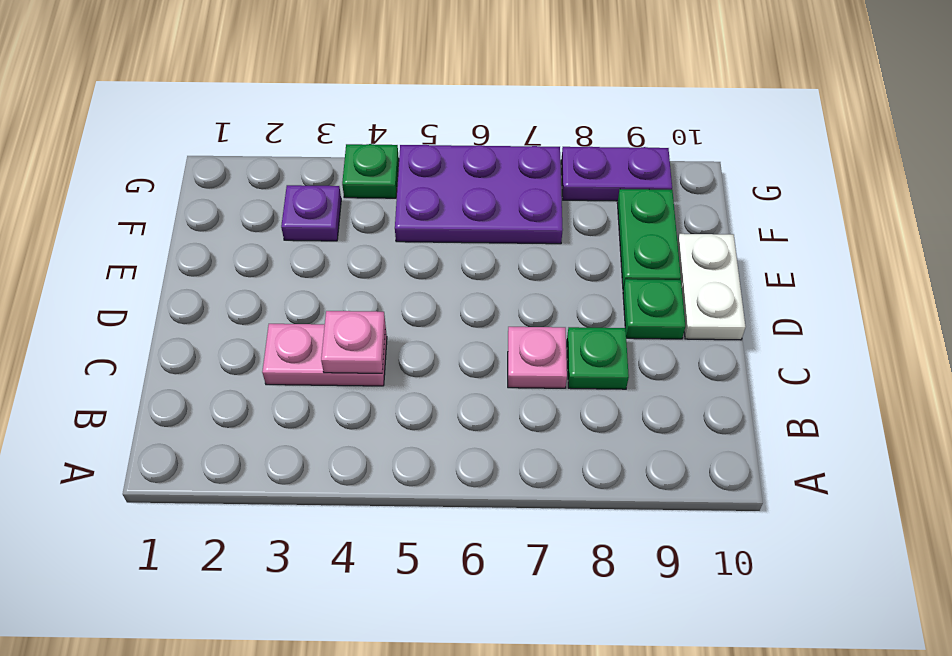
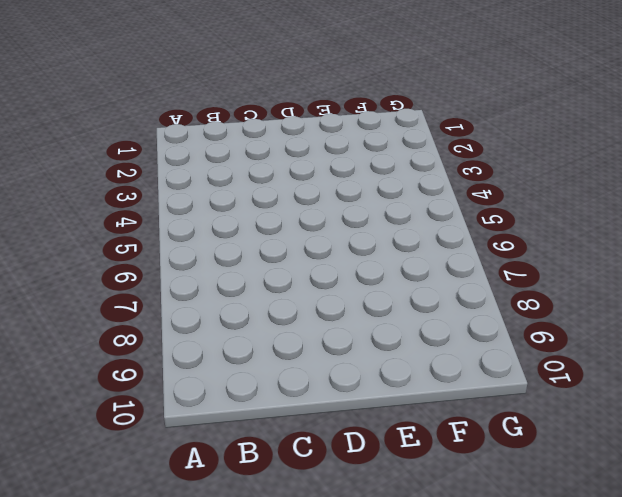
none -> pink 1x2 plate [262,324,387,386]
none -> pink 1x1 plate [508,327,567,388]

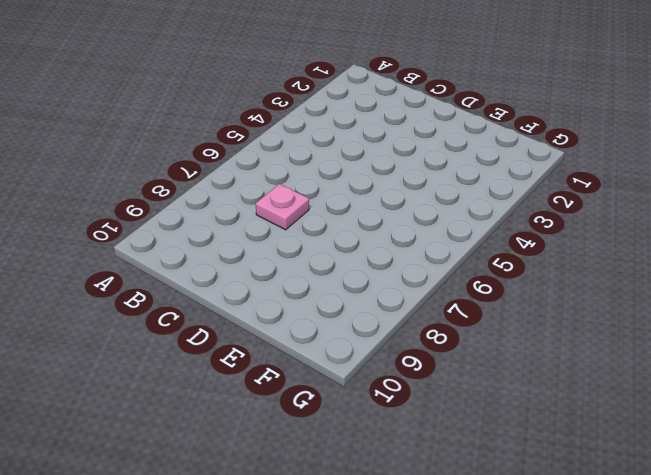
none -> pink 1x2 plate [262,324,387,386]
none -> green 1x1 plate [567,327,629,389]

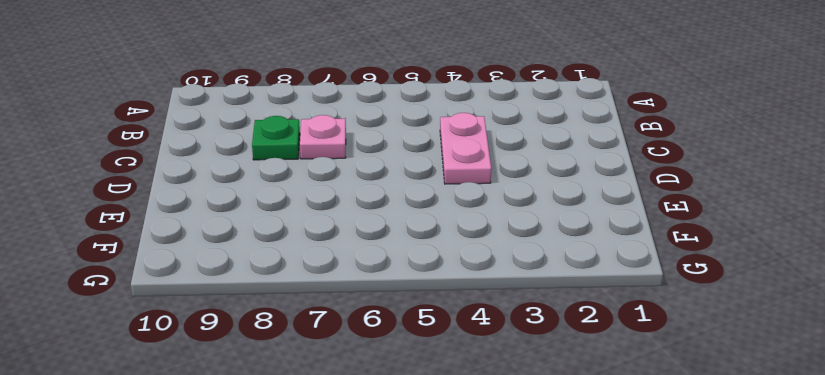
pink 1x2 plate [440,113,491,184] -> pink 1x2 plate turned to [262,324,387,386]
none -> green 1x1 plate [623,279,685,339]
none -> white 1x2 plate [678,234,746,340]

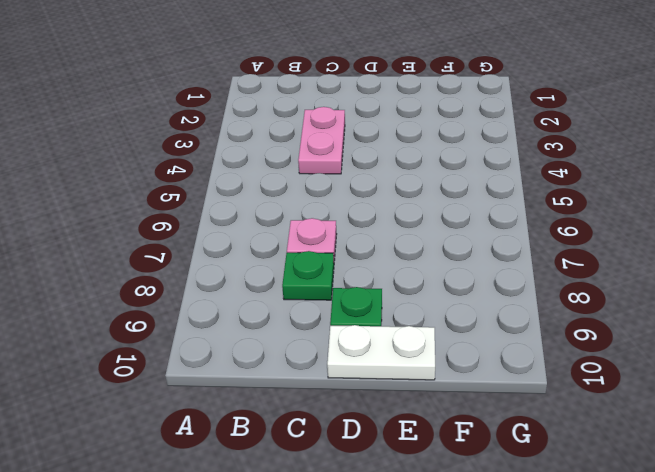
none -> green 1x2 plate [617,189,681,290]
none -> purple 1x1 plate [281,185,341,241]

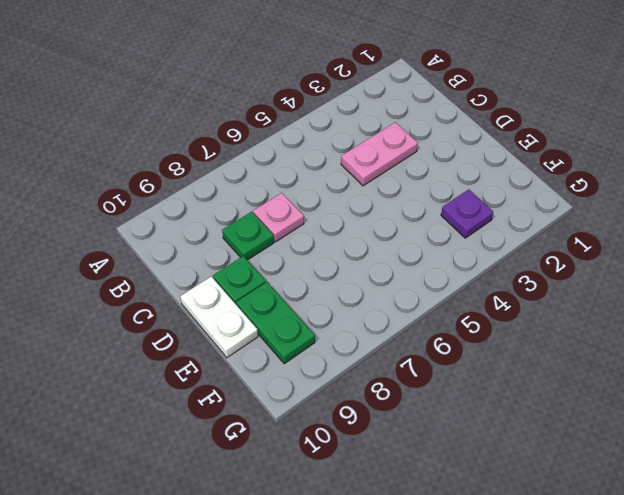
none -> purple 2x3 plate [395,145,563,244]
none -> green 1x1 plate [342,144,399,198]

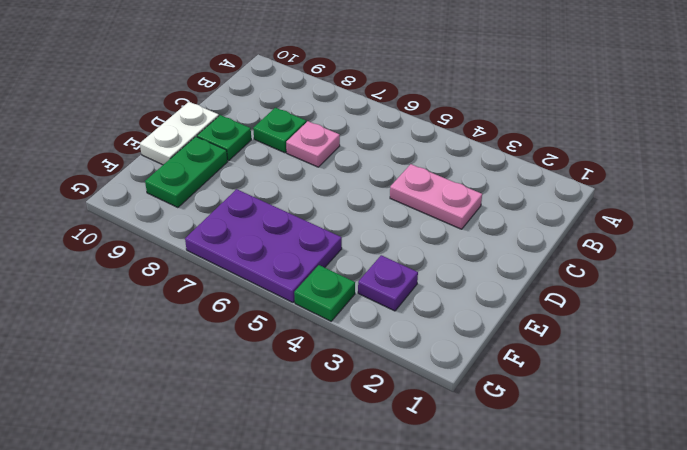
none -> purple 1x2 plate [561,146,672,201]
none -> pink 1x1 plate [321,311,385,373]

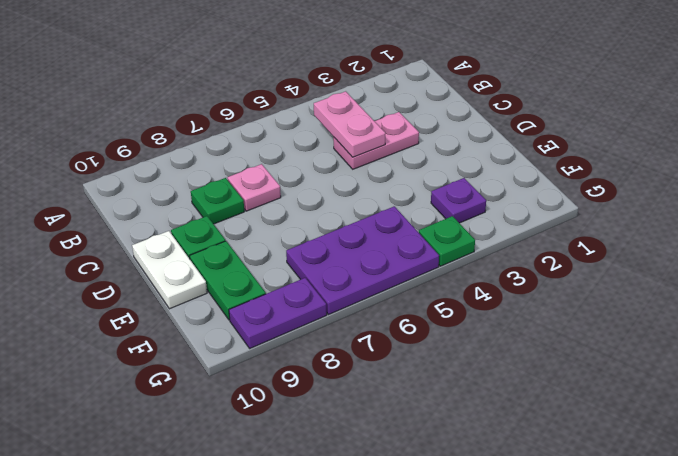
pink 1x2 plate [314,91,385,157] -> pink 1x1 plate [321,311,385,373]

